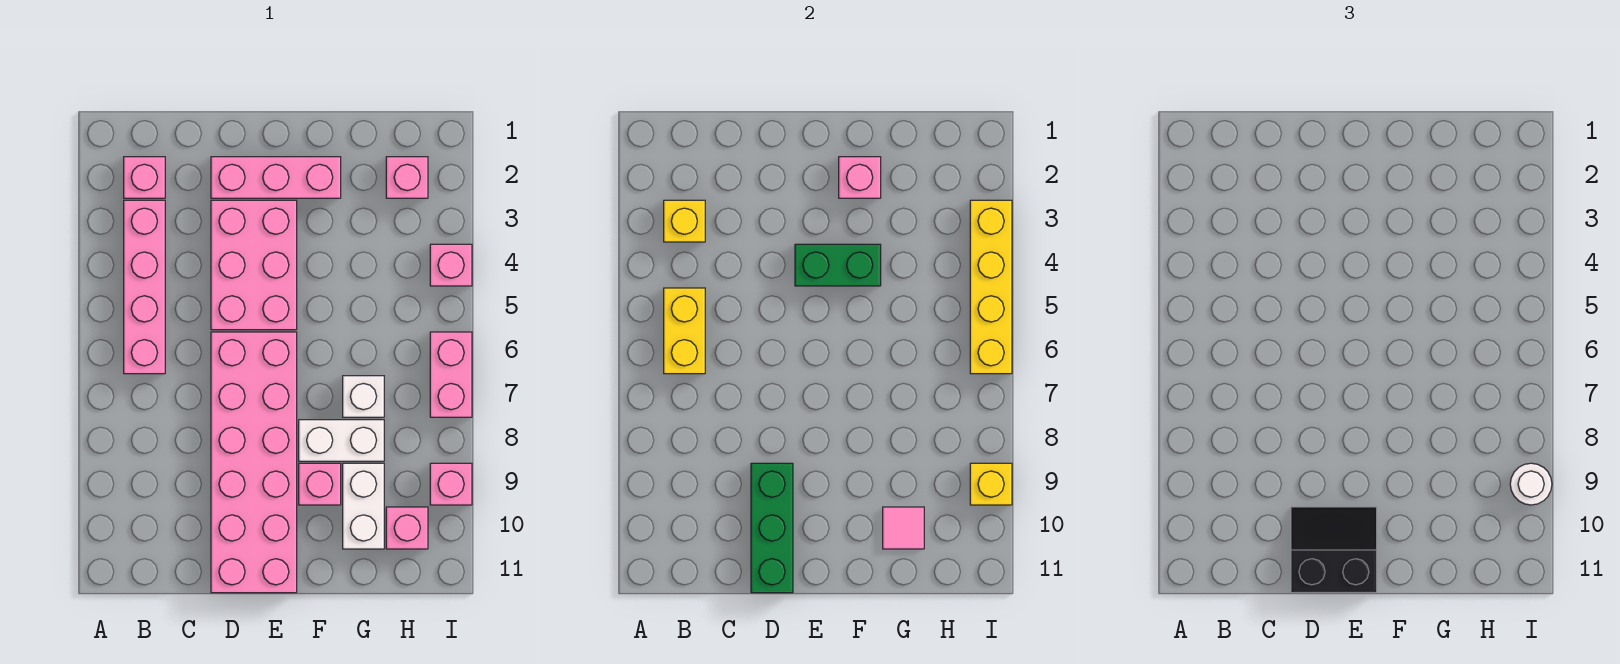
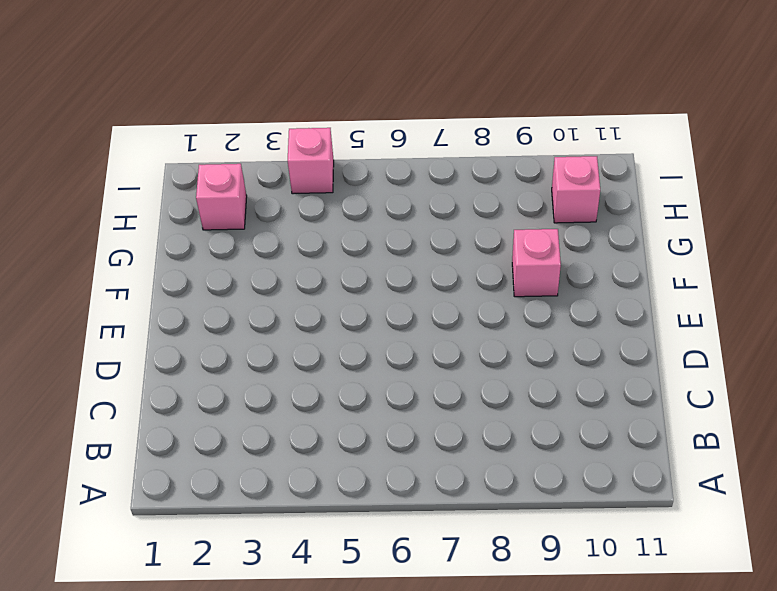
none -> pink 1x1 brick [124,157,165,198]
none -> pink 1x4 brick [124,200,165,374]
none -> pink 1x3 brick [211,157,341,198]

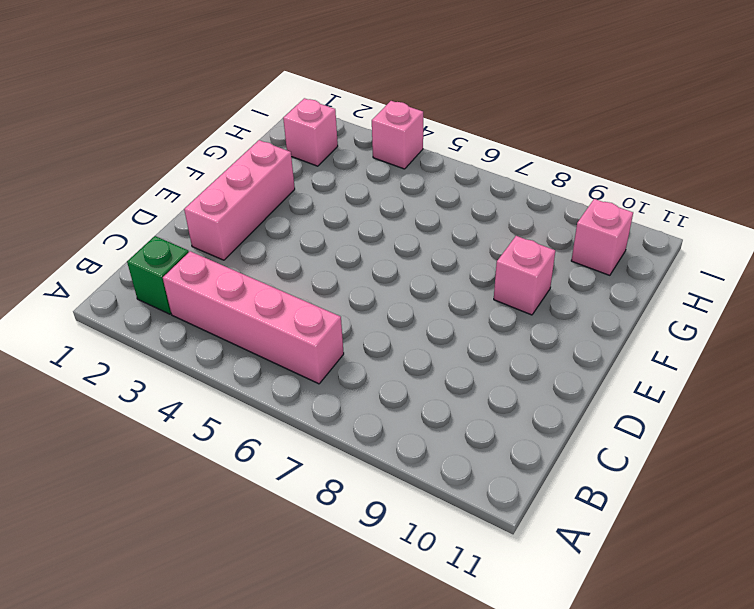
green 1x1 brick [127,236,189,314] -> pink 1x1 brick [124,157,165,198]
none -> pink 2x3 brick [211,200,297,330]
none -> pink 2x6 brick [211,332,297,593]
none -> white 1x2 brick [299,420,384,461]

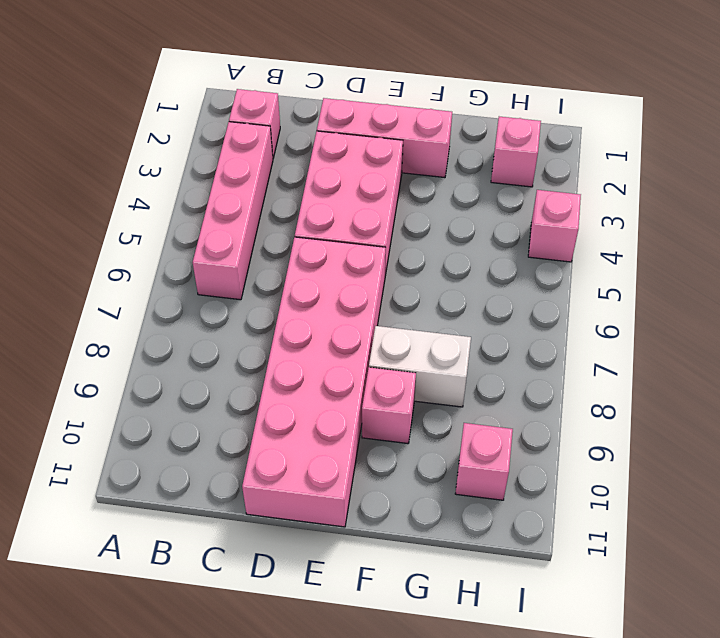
none -> white 1x1 brick [343,376,384,417]
none -> white 1x2 brick [343,463,384,549]
none -> pink 1x2 brick [430,332,472,417]

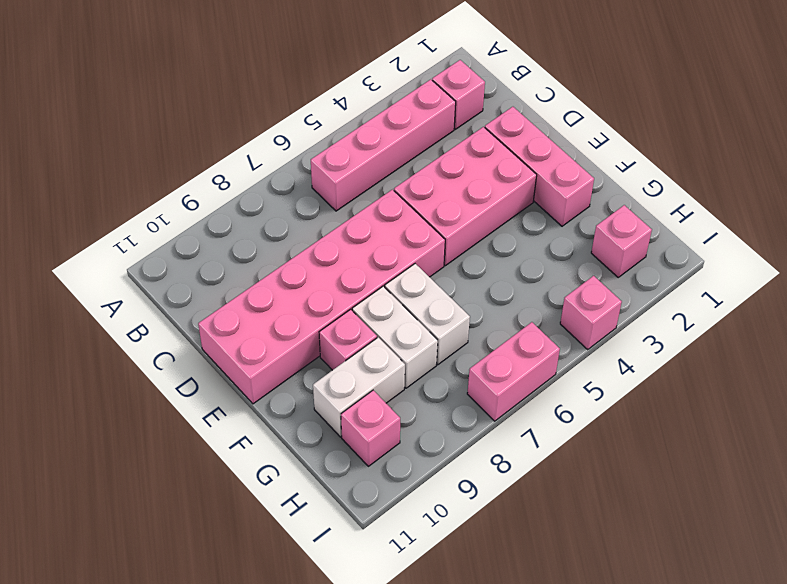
white 1x2 brick [385,264,470,365] -> white 1x1 brick [343,376,384,417]
none -> pink 1x1 brick [430,463,472,505]
none -> yellow 1x1 brick [664,200,705,242]
none -> yellow 1x2 brick [664,288,705,374]

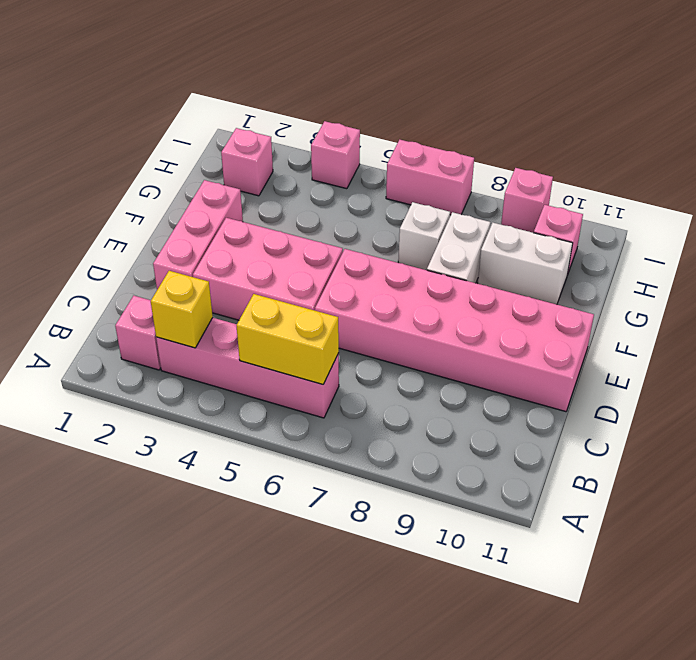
none -> pink 1x1 brick [299,463,341,505]
none -> green 1x3 brick [751,463,793,593]
none -> green 1x2 brick [795,244,881,286]

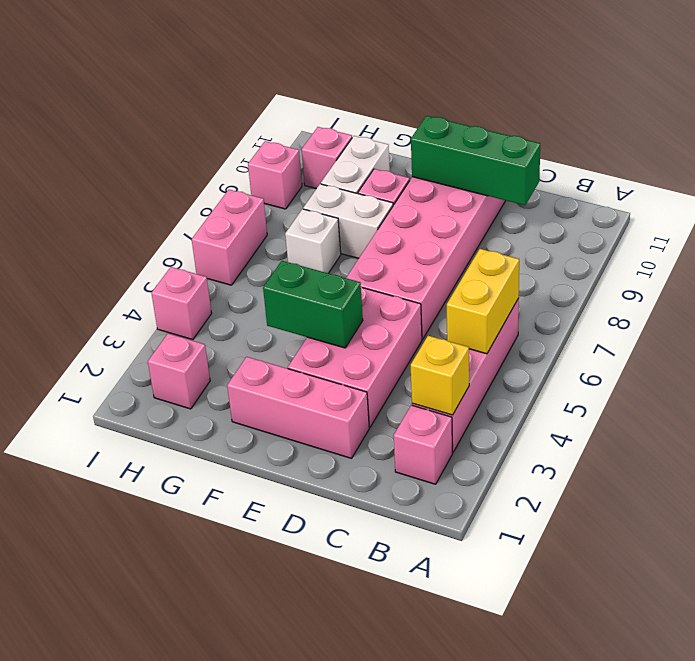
green 1x3 brick [411,116,540,205] -> green 1x3 brick turned to [751,463,793,593]
none -> pink 1x1 brick [839,157,881,198]
none -> pink 1x1 tile [883,507,924,549]
none -> yellow 1x4 brick [970,200,1012,374]

